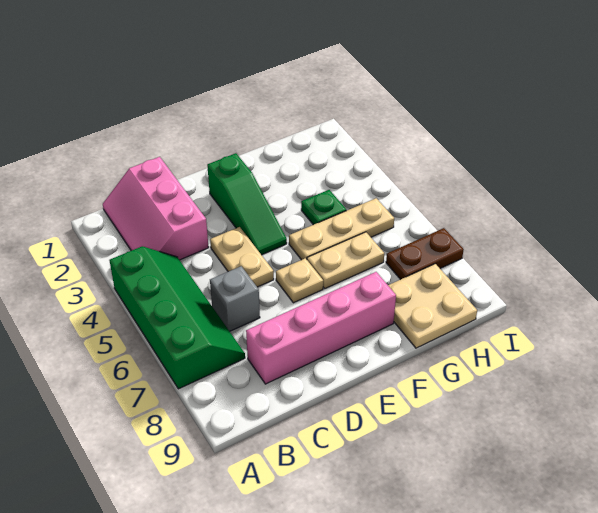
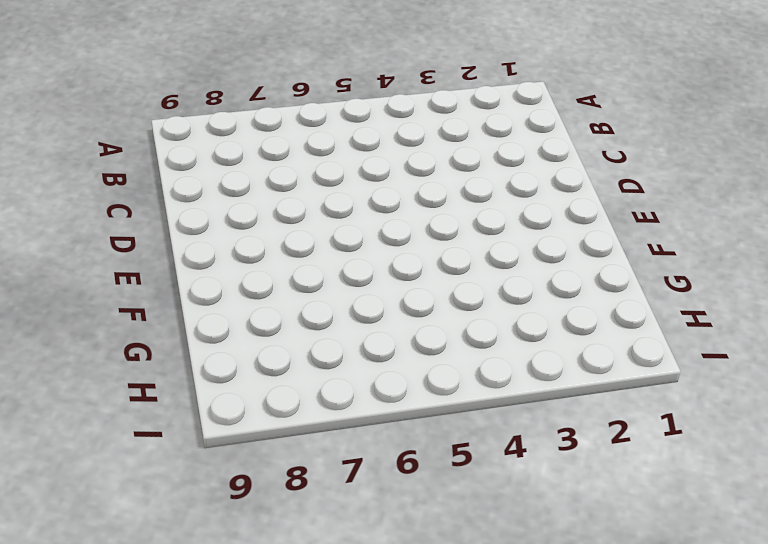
none -> green 2x4 slope [109,246,245,389]
none -> pink 2x3 slope [103,157,209,260]
none -> grey 1x1 brick [210,266,260,331]

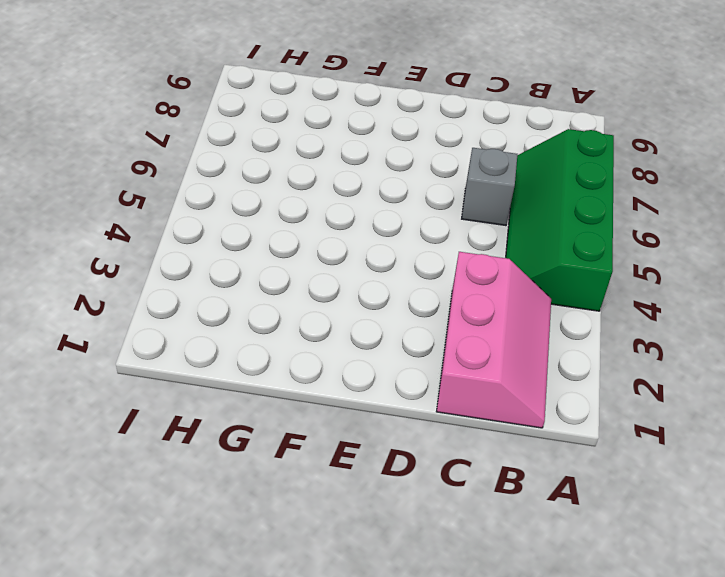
none -> pink 1x4 brick [246,272,396,384]
none -> tan 1x2 plate [210,227,274,287]
none -> green 1x3 slope [207,153,287,255]

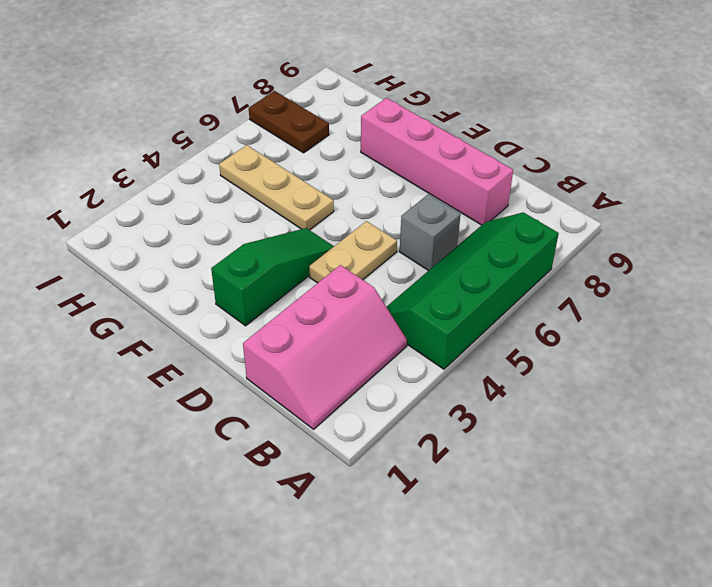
none -> tan 1x1 plate [276,258,323,303]
none -> tan 1x2 plate [307,232,384,288]
none -> green 1x1 plate [301,190,346,225]

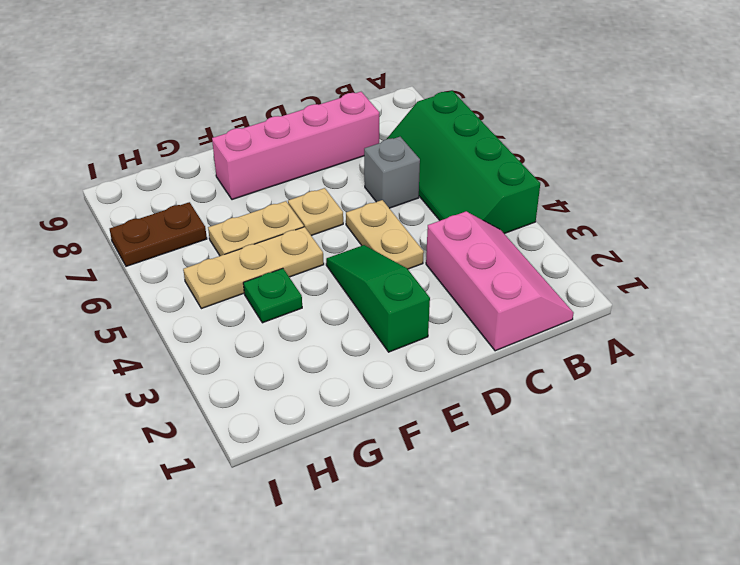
none -> tan 2x2 plate [388,264,477,348]

